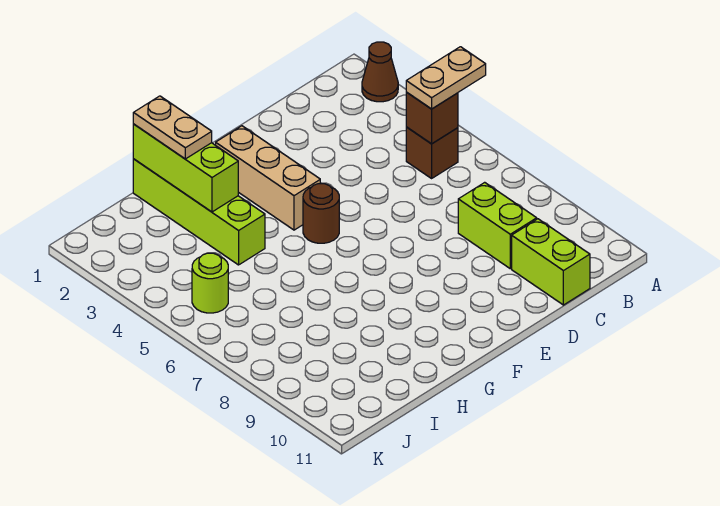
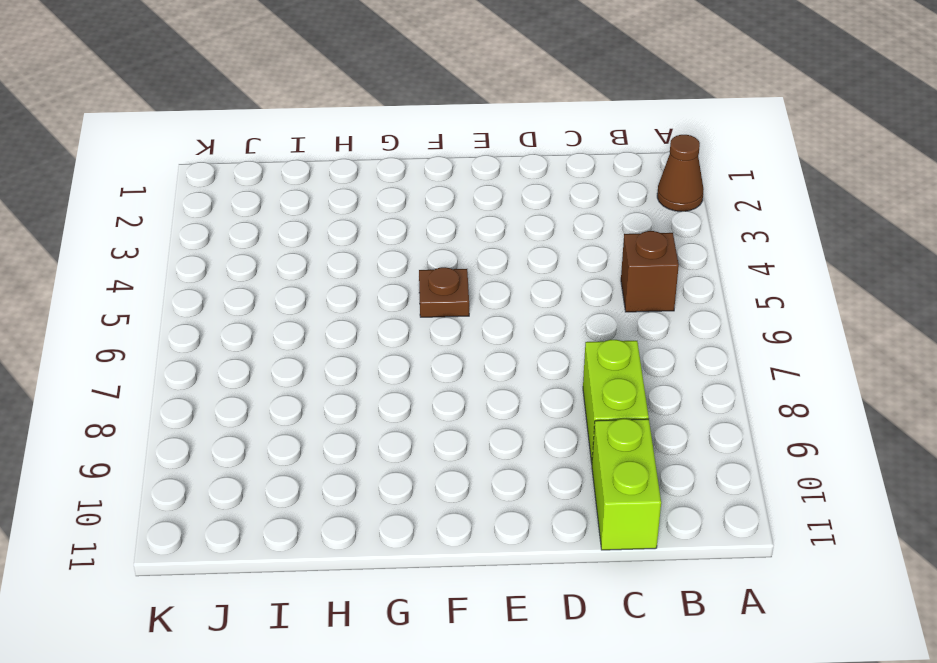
brown 1x1 plate [419,267,469,317] -> brown 1x1 round brick [303,184,339,243]
none -> tan 1x3 brick [216,126,320,230]
none -> lime 1x4 brick [133,159,265,265]
none -> lime 1x1 round brick [192,253,228,313]

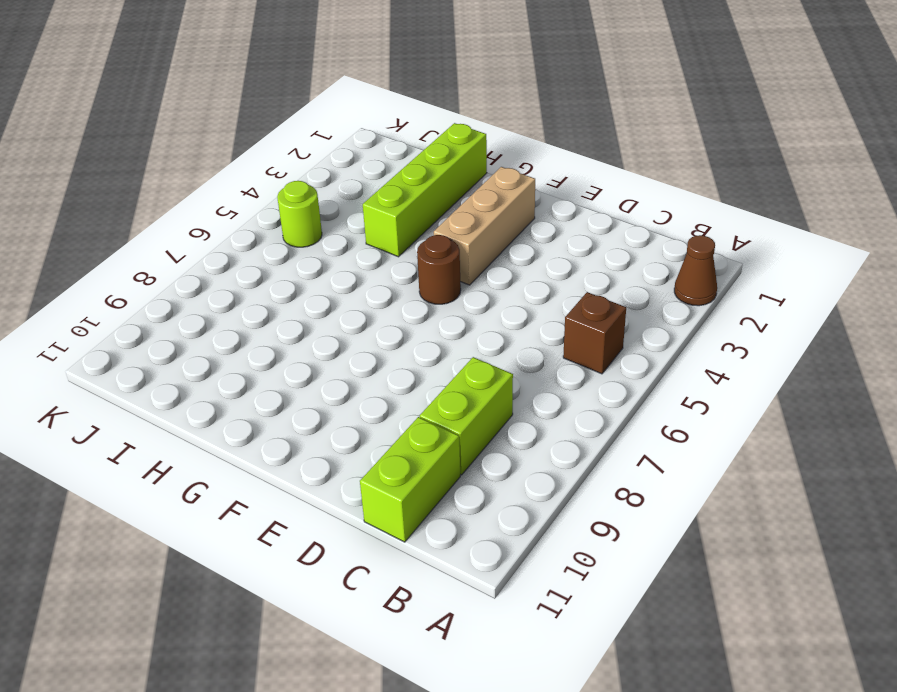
none -> brown 1x1 brick [406,92,458,144]
none -> lime 1x3 brick [133,124,238,212]
none -> tan 1x2 plate [406,47,486,109]

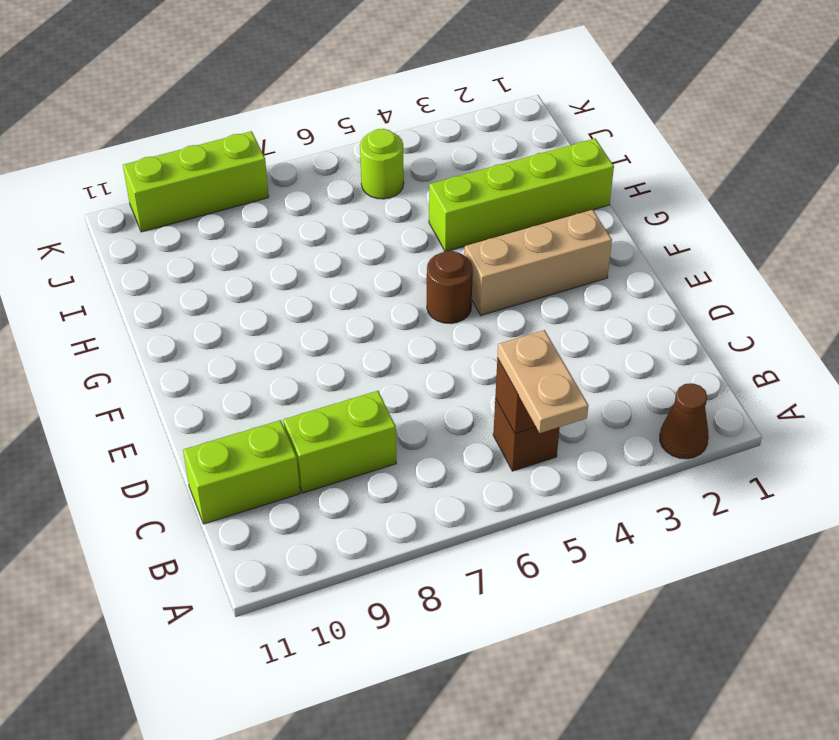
lime 1x3 brick [123,131,269,232] -> lime 1x3 brick moved to [133,124,238,212]
none -> tan 1x2 plate [133,96,212,159]

